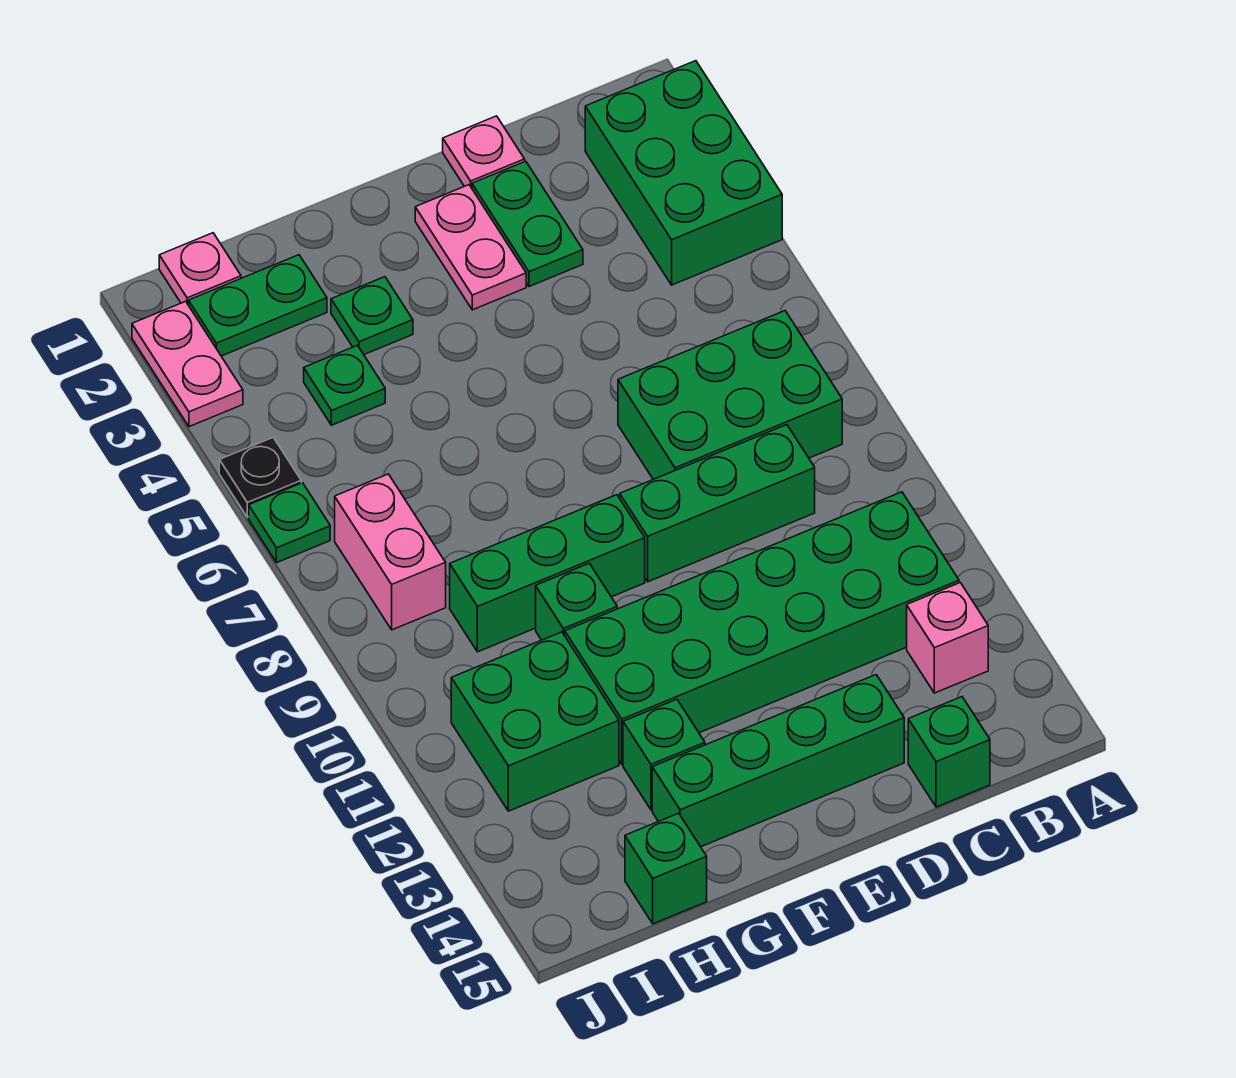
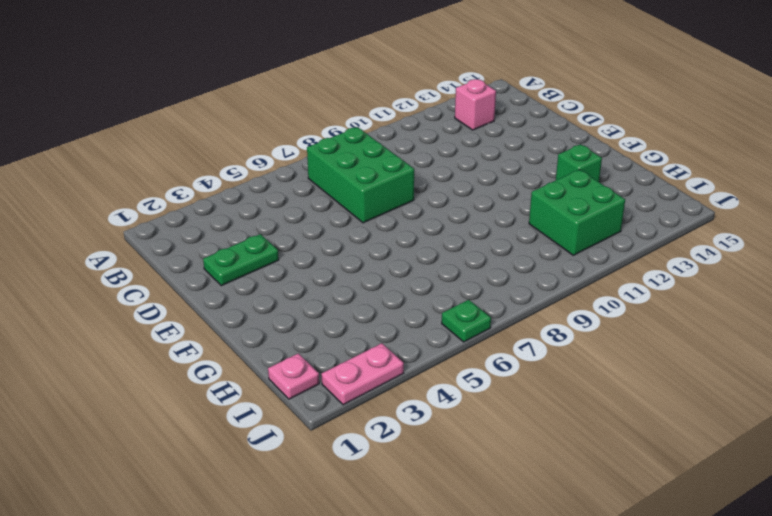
none -> green 2x3 brick [585,61,782,285]
none -> green 2x6 brick [565,492,959,764]
none -> green 1x3 brick [620,425,815,582]

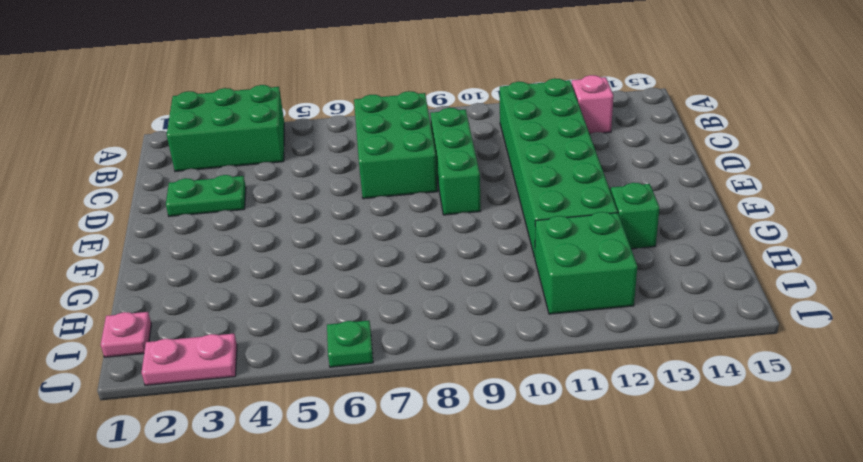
none -> green 1x1 brick [908,697,990,807]
none -> pink 1x1 plate [443,116,525,188]
none -> green 1x4 brick [652,675,904,847]

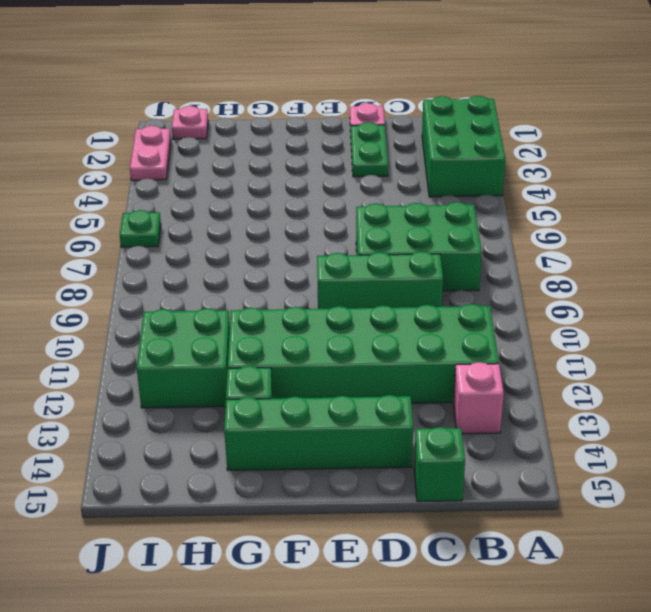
none -> pink 1x2 plate [415,185,526,310]
none -> green 1x3 brick [450,495,645,652]
none -> green 1x1 plate [331,277,413,354]

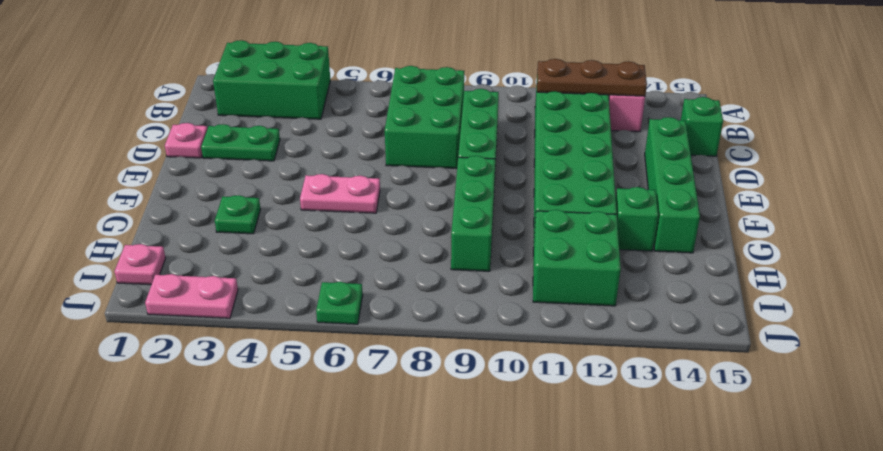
brown 1x3 plate [537,59,647,96] -> none
pink 1x2 plate [300,174,380,213] -> pink 1x2 plate moved to [415,185,526,310]
none -> green 1x1 brick [536,563,617,640]
none -> green 1x2 plate [189,255,327,356]
none -> green 1x1 plate [304,345,385,425]

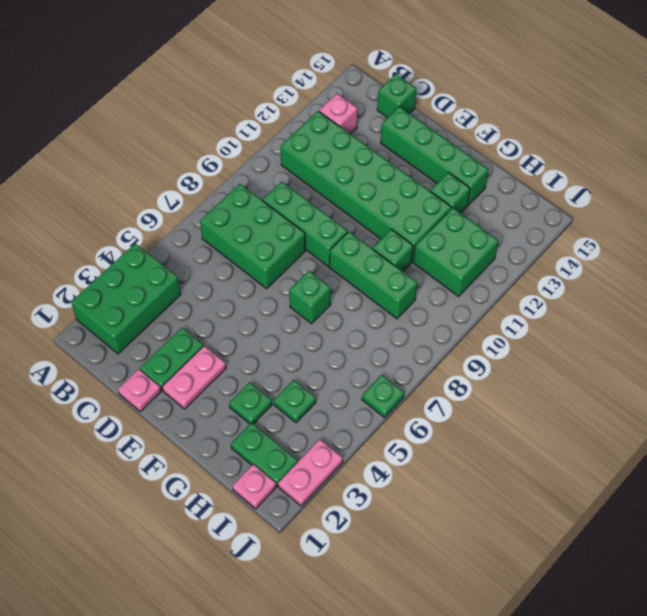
green 1x1 brick [289,271,331,324] -> green 1x1 brick moved to [625,813,707,924]
none -> pink 1x2 brick [335,474,446,630]
none -> black 1x1 plate [219,438,301,517]

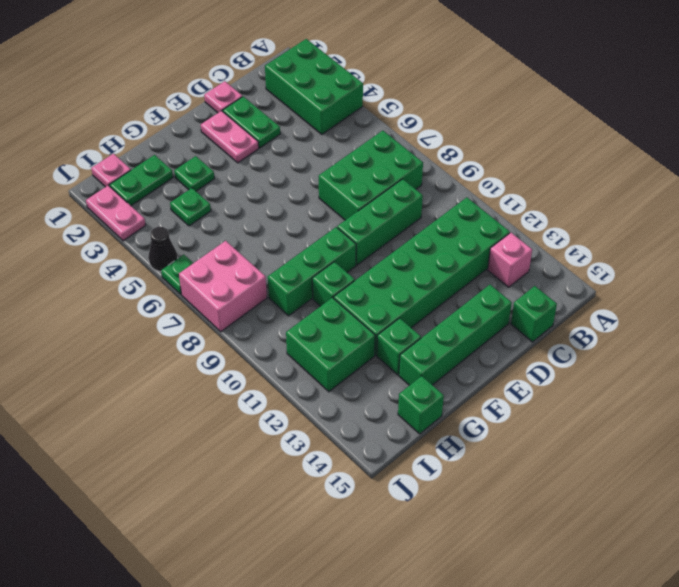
pink 2x2 brick [179,241,267,332] -> pink 1x2 brick [335,474,446,630]
black 1x1 cone [148,227,178,271] -> black 1x1 plate [219,438,301,517]

